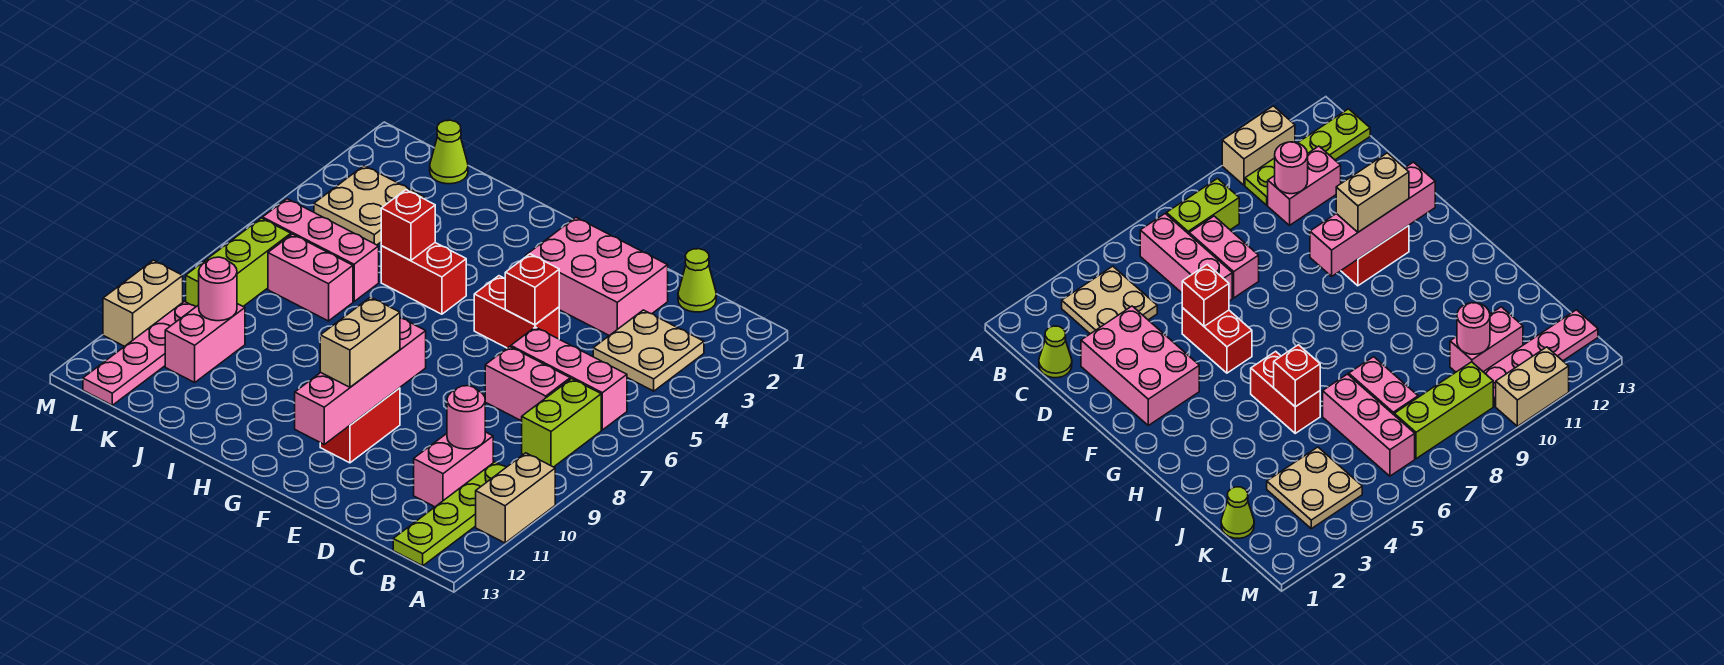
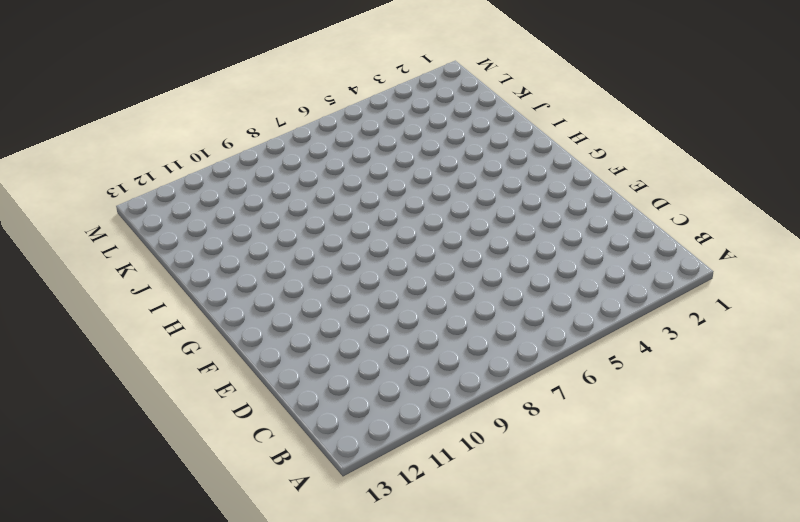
none -> tan 1x2 brick [476,453,555,543]
none -> tan 2x2 plate [593,310,704,391]
none -> pink 1x3 brick [511,327,627,430]

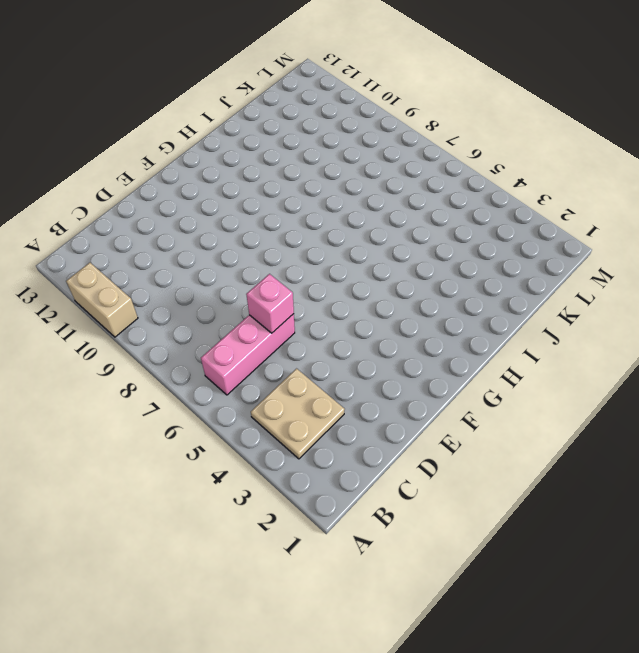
pink 1x1 brick [246,274,294,333] -> none
none -> lime 1x2 brick [522,379,601,467]
none -> lime 1x4 plate [393,462,506,566]
none -> lime 1x1 cone [678,249,716,312]

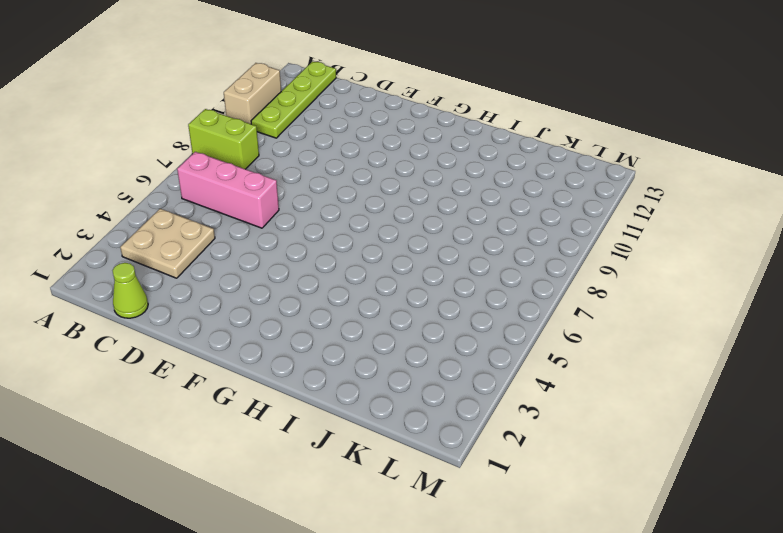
lime 1x2 brick [188,109,259,169] -> lime 1x2 brick turned to [522,379,601,467]
none -> pink 1x2 brick [485,346,570,421]
none -> pink 1x2 brick [414,432,493,507]
none -> pink 2x3 brick [526,218,668,336]

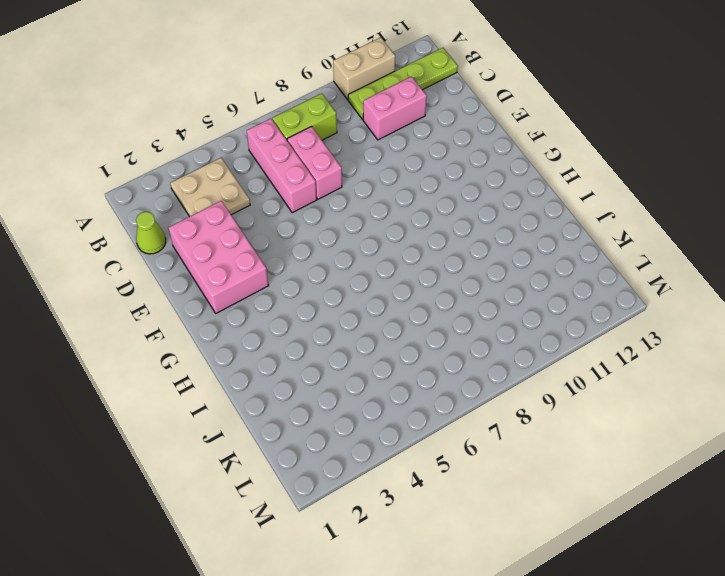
none -> red 1x2 brick [474,276,559,348]
none -> red 1x2 brick [320,388,400,463]
none -> red 1x2 brick [381,243,466,314]

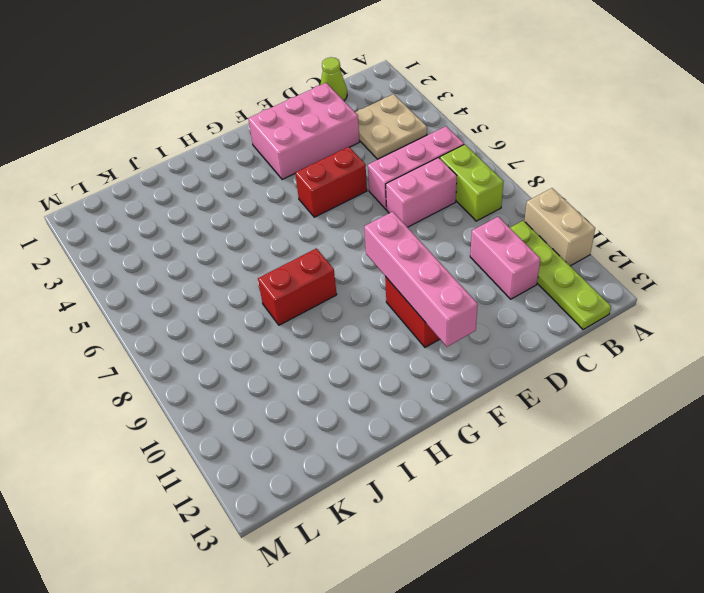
red 1x2 brick [258,248,337,325] -> red 1x2 brick moved to [381,243,466,314]
none -> pink 1x3 brick [263,199,379,301]
none -> pink 1x2 brick [268,234,353,321]
none -> lime 1x1 cone [430,120,468,184]

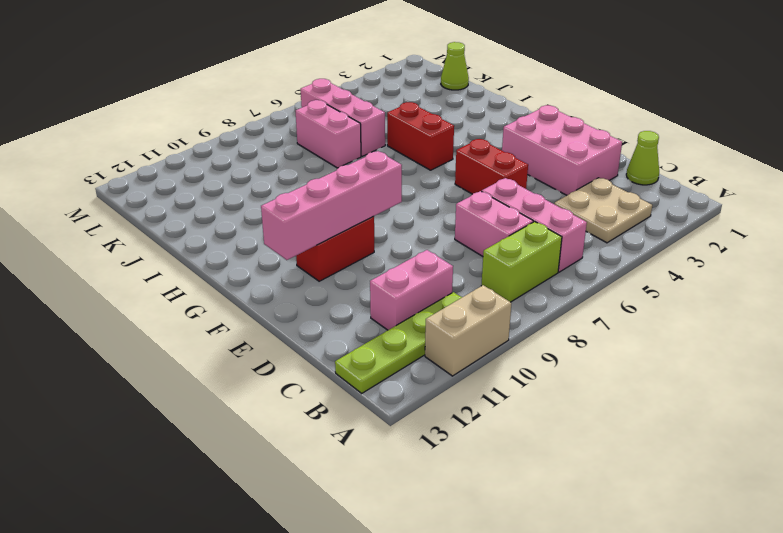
none -> tan 2x2 plate [314,166,425,245]
none -> pink 1x2 brick [165,304,245,382]
none -> lime 1x3 brick [186,218,291,307]

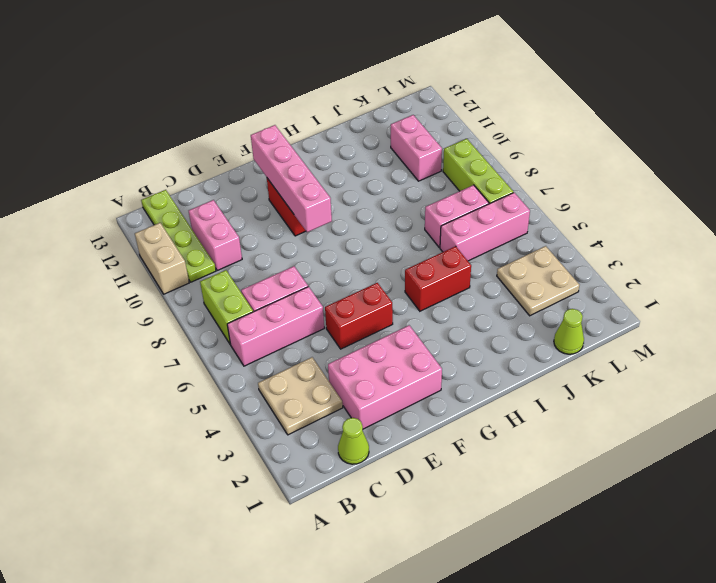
none -> pink 1x4 plate [83,301,195,405]
none -> tan 1x2 brick [103,260,183,346]
none -> pink 1x1 round brick [447,386,485,449]

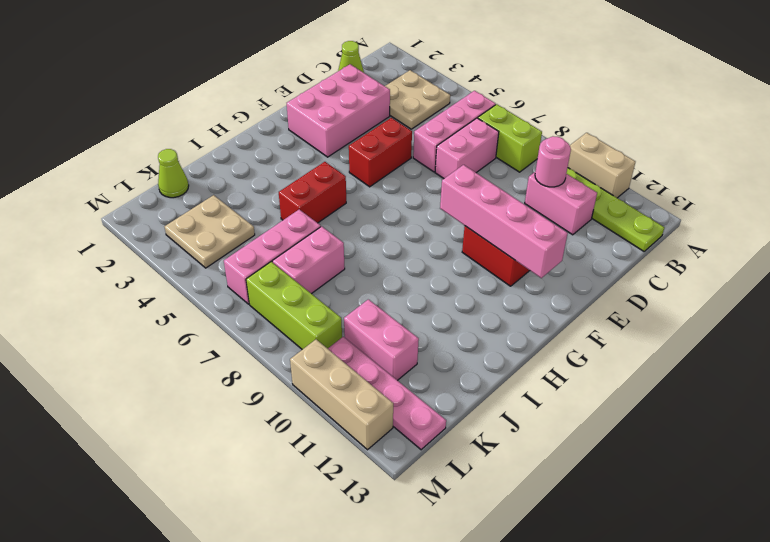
tan 1x3 brick [290,339,393,450] -> tan 1x2 brick [103,260,183,346]
none -> red 1x1 brick [505,254,559,325]
none -> red 1x1 brick [381,190,435,260]
none -> pink 1x1 round brick [199,257,237,321]

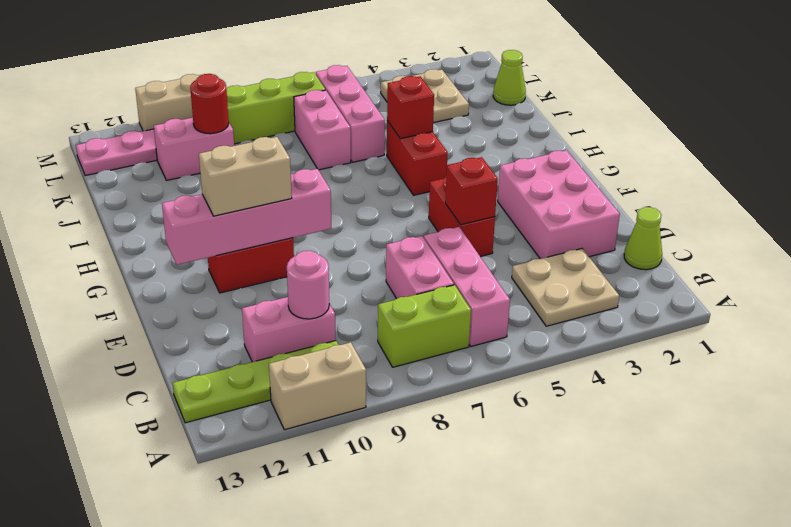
red 1x1 round brick [190,74,229,134] -> pink 1x1 round brick [199,257,237,321]

